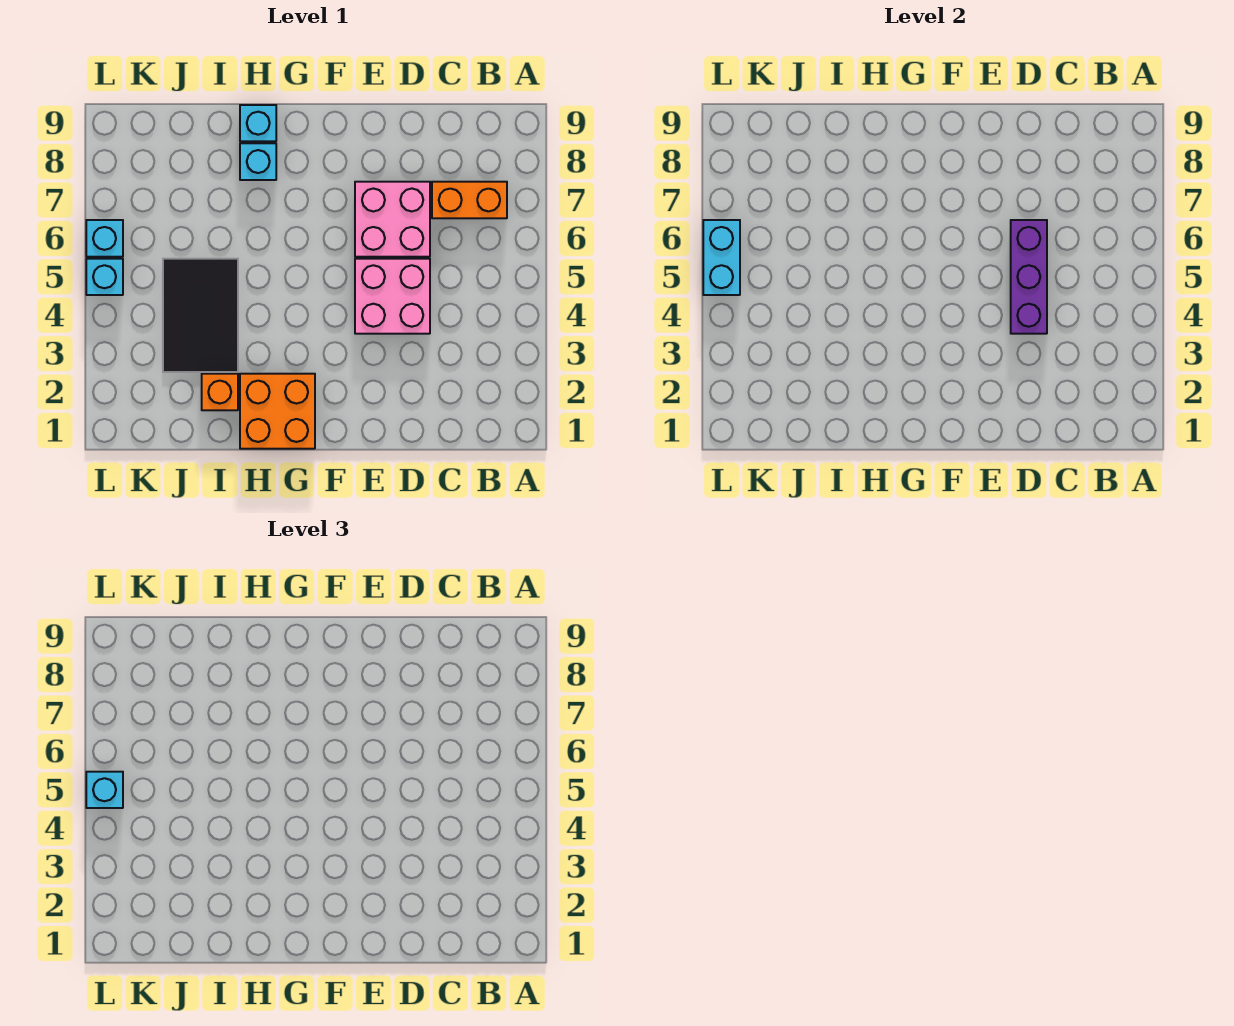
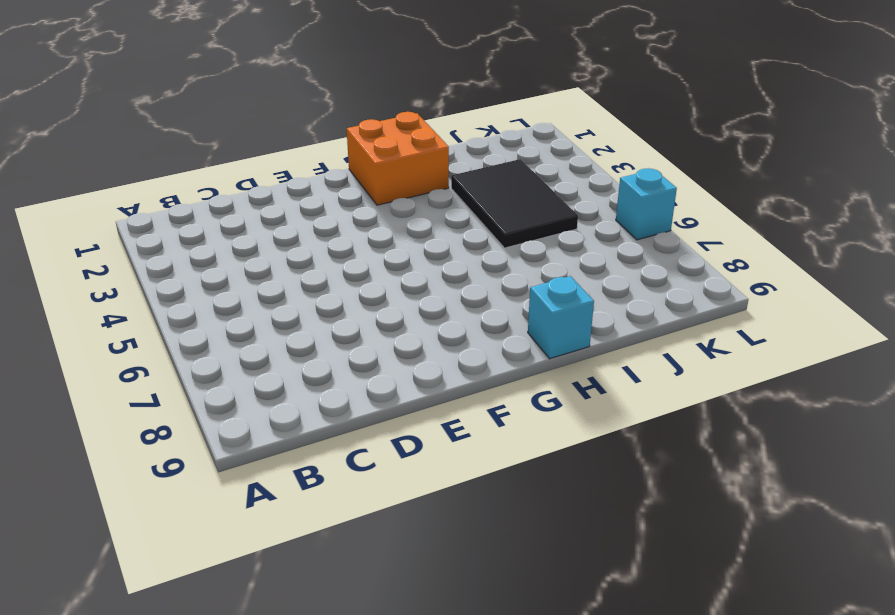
none -> orange 1x2 brick [432,182,507,218]
none -> pink 2x2 brick [355,259,430,334]
none -> pink 2x2 brick [355,182,430,257]

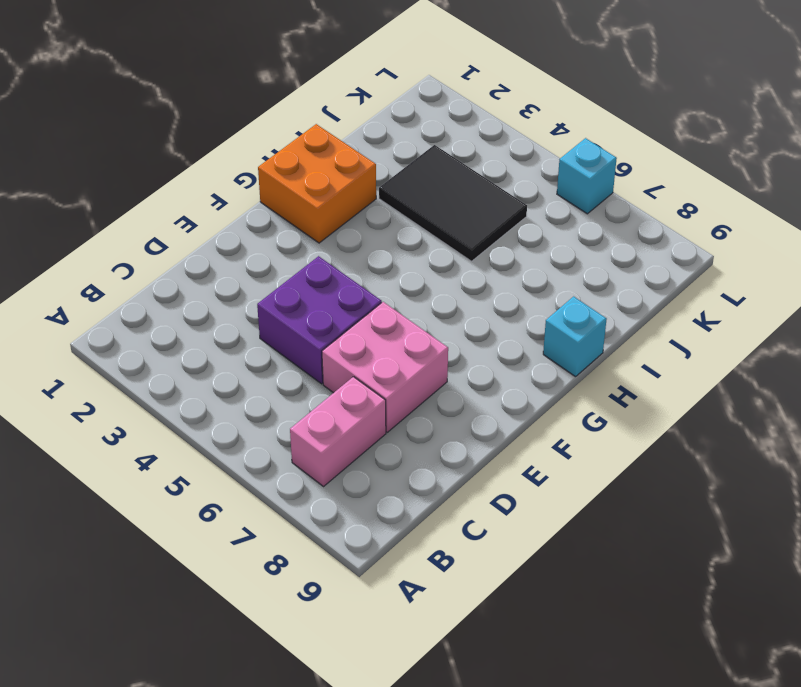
pink 1x2 brick [290,377,386,486] -> orange 1x2 brick [432,182,507,218]
purple 2x2 brick [257,256,382,384] -> pink 2x2 brick [355,259,430,334]
none -> cyan 1x1 brick [240,143,276,180]
none -> orange 1x1 brick [202,374,238,410]
none -> cyan 1x1 brick [86,259,123,295]

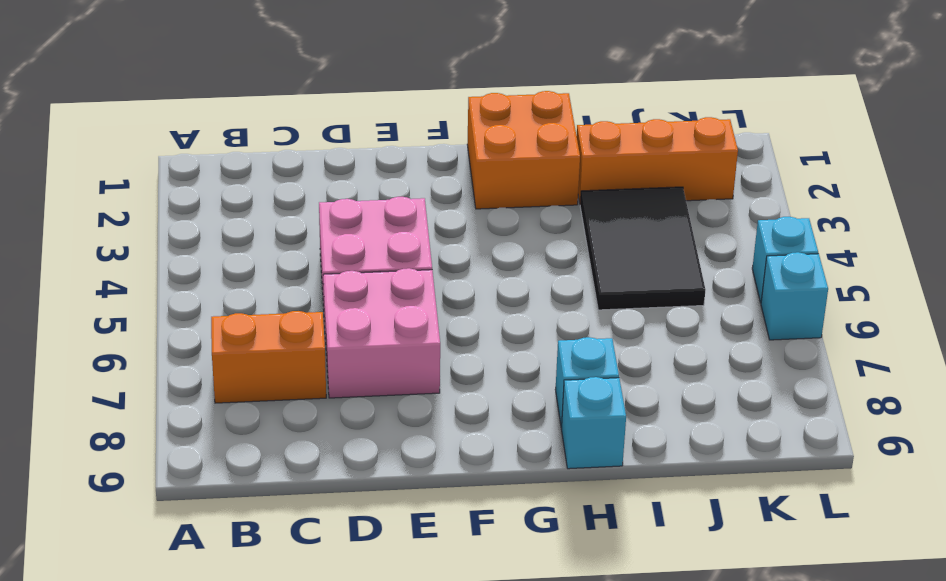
orange 1x3 brick [577,117,738,202] -> orange 1x1 brick [202,374,238,410]
none -> purple 1x3 brick [1011,220,1047,334]
none -> cyan 1x2 brick [703,220,740,295]
none -> cyan 1x1 brick [86,772,123,808]

